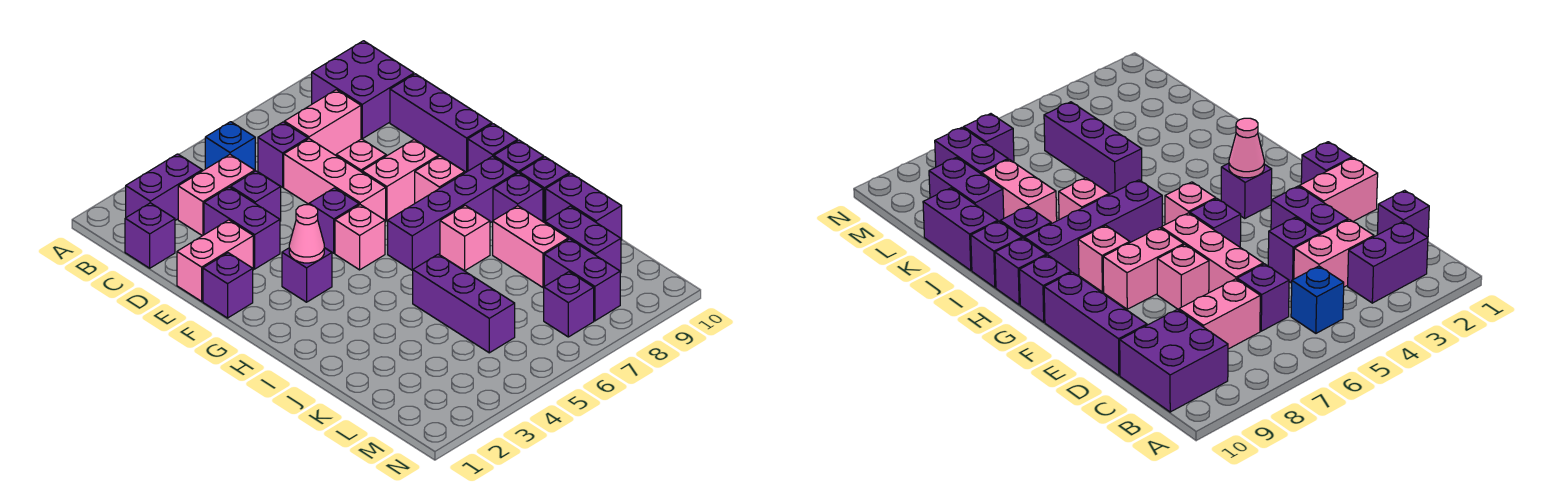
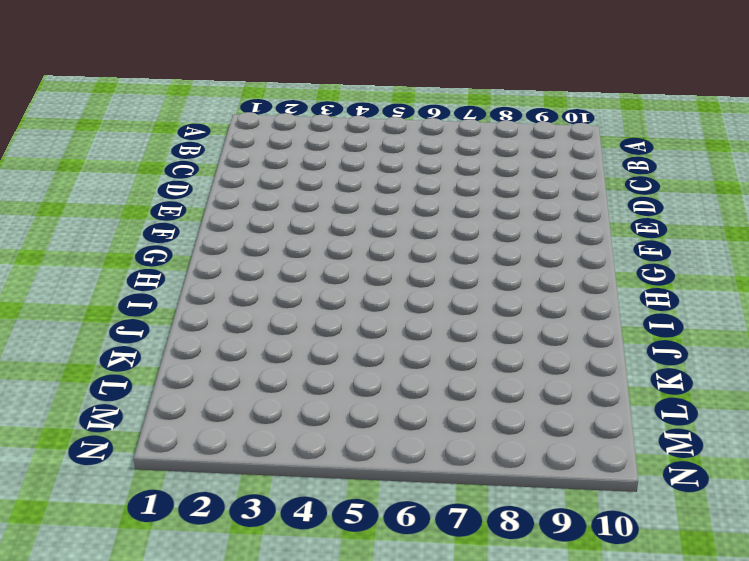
none -> purple 1x2 brick [126,154,202,220]
none -> blue 1x1 brick [205,122,255,170]
none -> purple 2x2 brick [312,41,414,139]
none -> purple 1x1 brick [125,203,175,268]

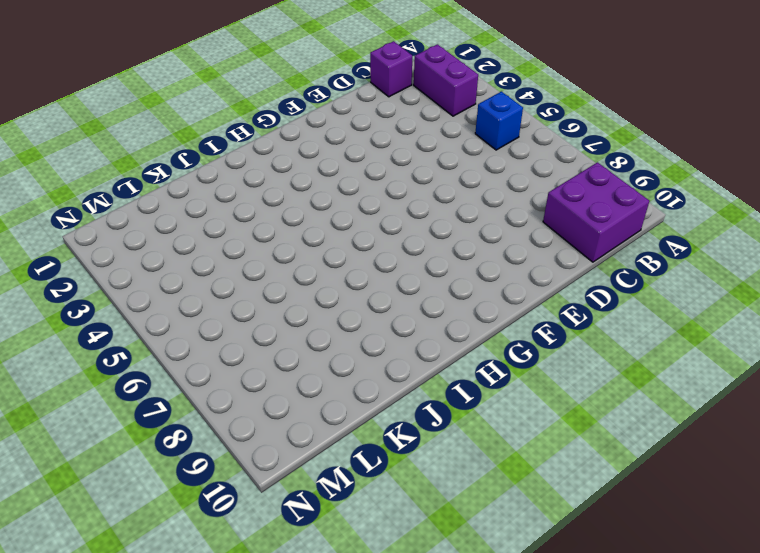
none -> pink 1x2 brick [178,155,255,236]
none -> purple 1x1 brick [258,122,308,187]
none -> pink 1x2 brick [284,90,361,155]
none -> purple 1x2 brick [204,187,280,269]

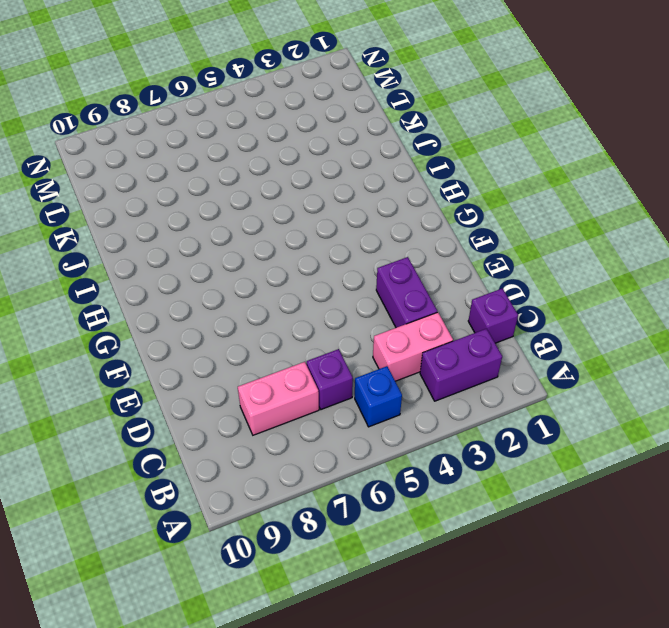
none -> purple 2x2 brick [312,41,414,139]
none -> purple 1x1 brick [231,171,281,221]
none -> pink 1x3 brick [284,139,386,222]
none -> purple 1x3 brick [390,74,492,172]

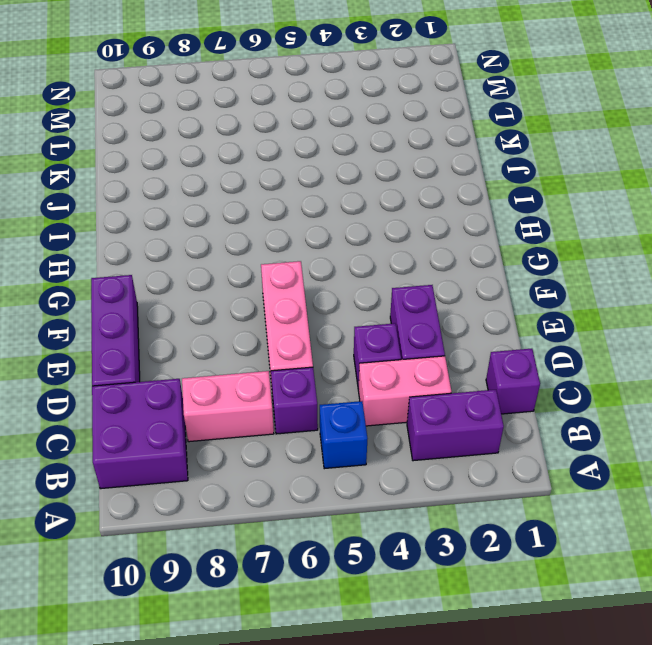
none -> pink 1x2 brick [177,220,253,301]
none -> pink 1x1 brick [336,139,386,172]
none -> purple 1x1 brick [203,253,253,318]
none -> purple 1x1 brick [309,188,359,253]

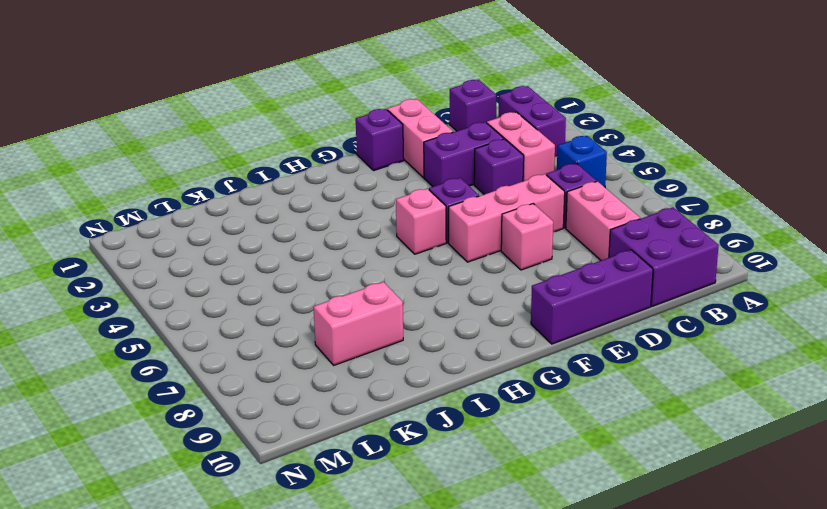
none -> pink 1x2 brick [362,139,439,221]
none -> purple 1x1 brick [282,248,332,302]
none -> pink 1x1 brick [415,156,465,203]
none -> purple 1x1 brick [468,124,518,171]

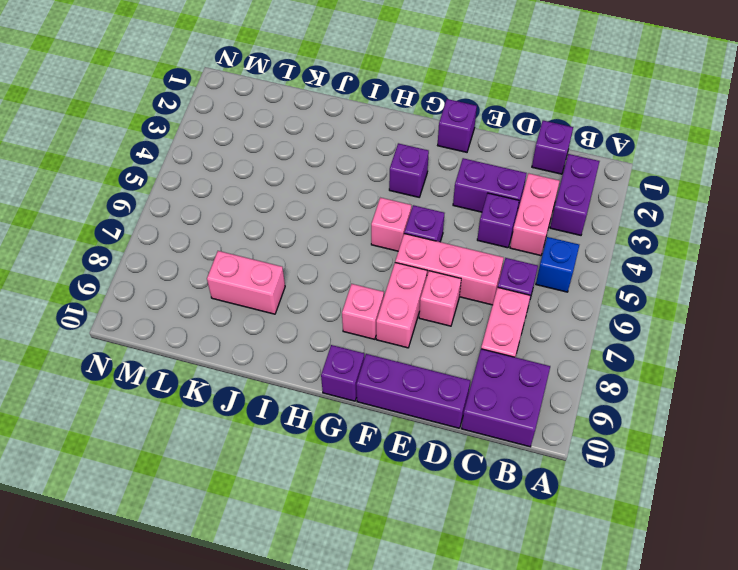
none -> pink 1x2 brick [177,220,253,301]
none -> purple 1x4 brick [388,156,517,270]
none -> purple 1x1 brick [494,140,544,173]
none -> pink 1x1 brick [440,205,490,271]

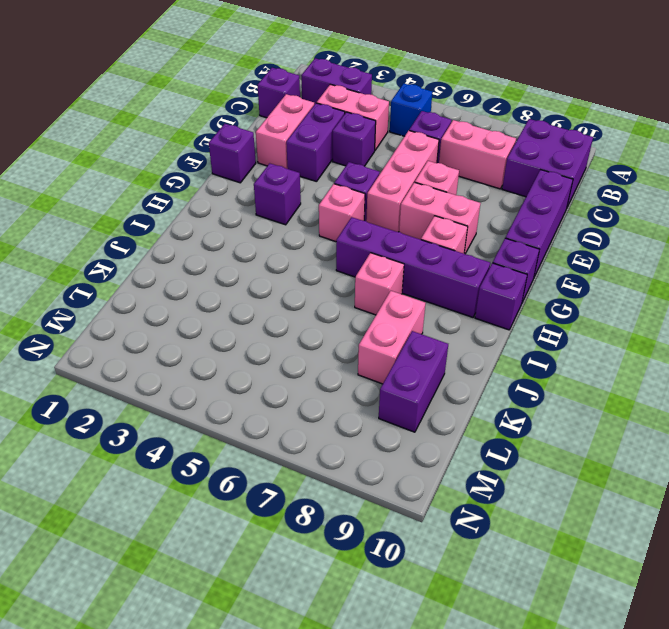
pink 1x2 brick [256,94,314,169] -> pink 1x2 brick turned to [177,220,253,301]
none -> purple 1x1 brick [493,173,543,221]
none -> purple 1x1 brick [520,157,570,222]
none -> purple 1x3 brick [413,254,515,353]
none -> purple 1x2 brick [546,173,622,240]

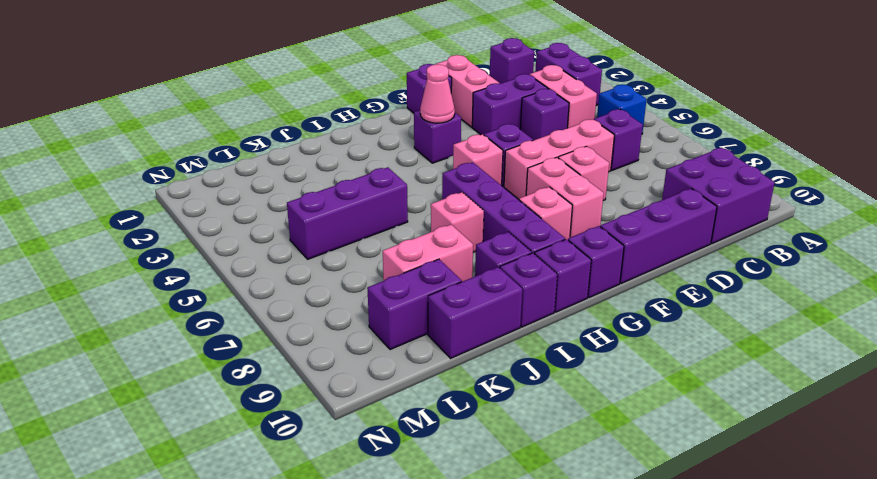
none -> pink 1x2 brick [284,90,361,155]
none -> purple 1x2 brick [544,239,620,321]
none -> purple 1x1 brick [544,272,594,337]

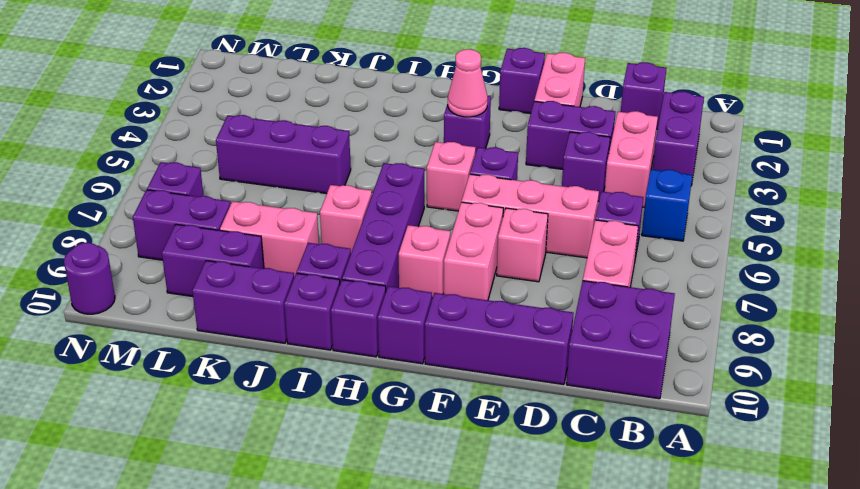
purple 1x1 round brick [64,243,115,314] -> none

